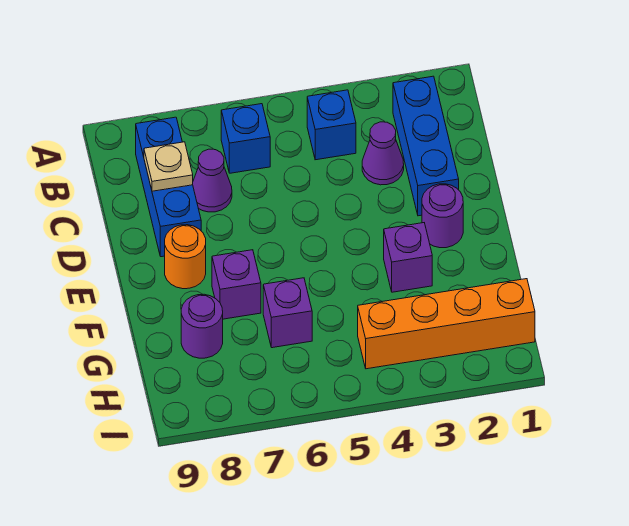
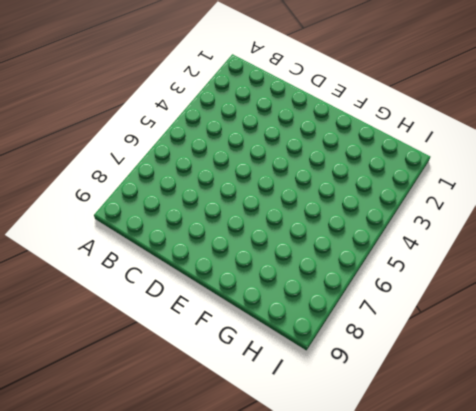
none -> blue 1x3 brick [393,76,459,216]
none -> blue 1x1 brick [307,90,356,160]
none -> blue 1x1 brick [221,104,270,173]

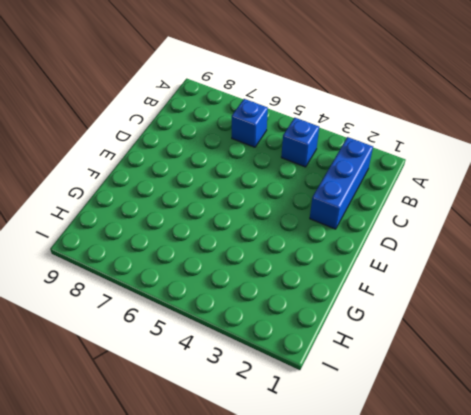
none -> blue 1x3 brick [136,117,201,257]
none -> purple 1x1 cone [362,122,404,185]
none -> purple 1x1 cone [193,149,232,212]

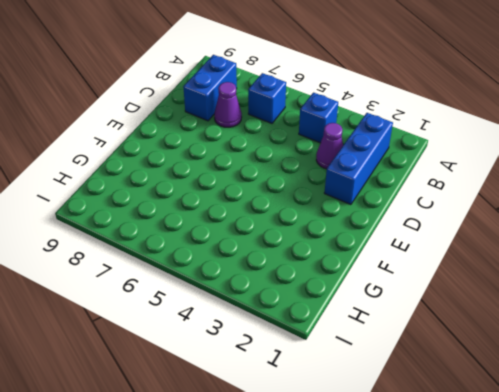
blue 1x2 brick [183,55,237,121] -> blue 1x3 brick [136,117,201,257]
none -> purple 1x1 round brick [422,184,463,248]
none -> orange 1x1 round brick [165,225,206,289]
none -> purple 1x1 brick [384,223,432,292]

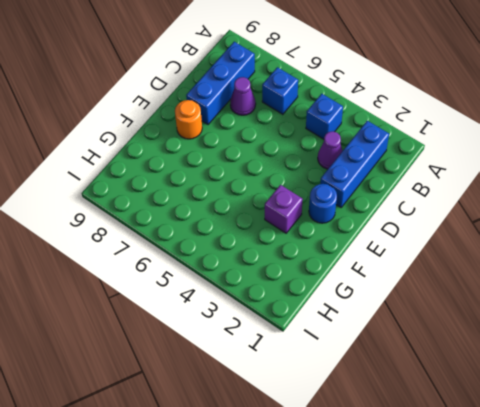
blue 1x1 round brick [309,184,337,223] -> purple 1x1 round brick [422,184,463,248]
none -> purple 1x1 brick [212,250,261,319]
none -> purple 1x1 brick [263,278,312,348]
none -> purple 1x1 round brick [181,294,223,358]

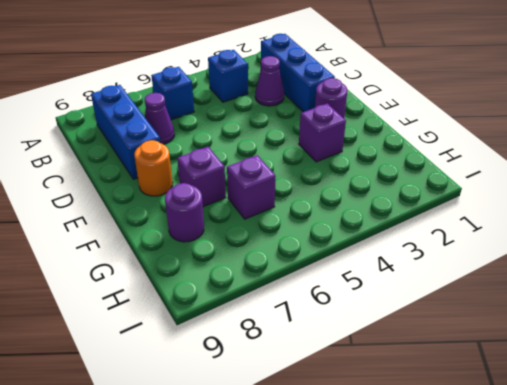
none -> orange 1x4 brick [358,279,535,369]
none -> tan 1x1 plate [144,142,193,191]

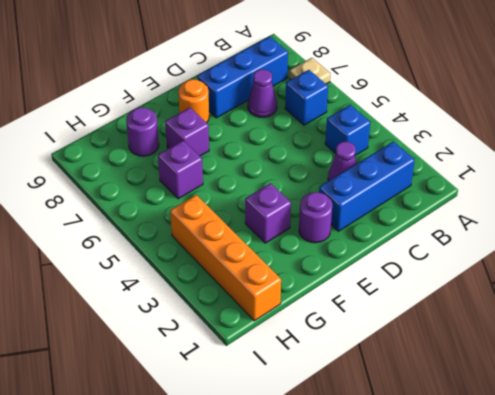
tan 1x1 plate [289,58,330,84] -> tan 1x1 plate moved to [144,142,193,191]

